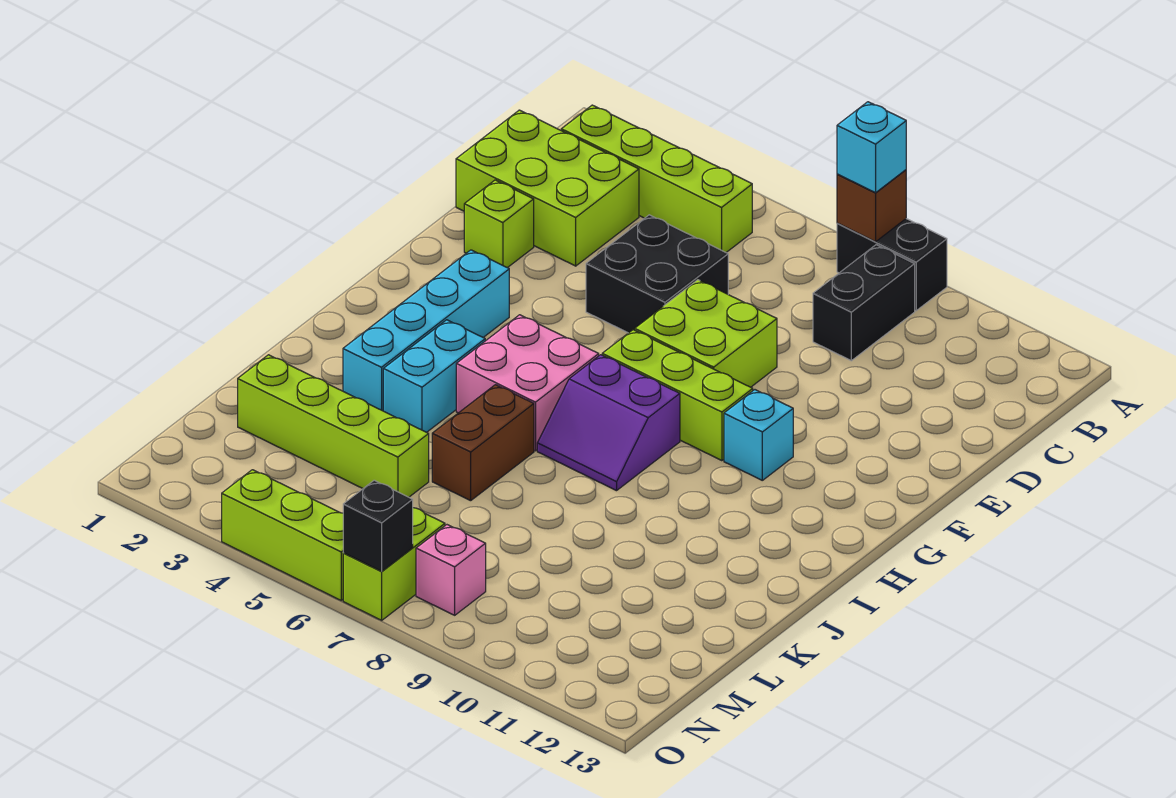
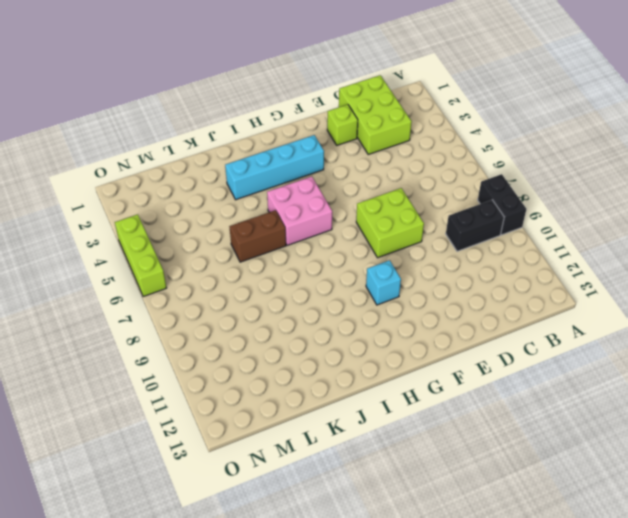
none -> lime 1x4 brick [561,105,752,252]
none -> black 2x2 brick [586,215,728,333]
none -> lime 1x3 brick [602,330,753,461]

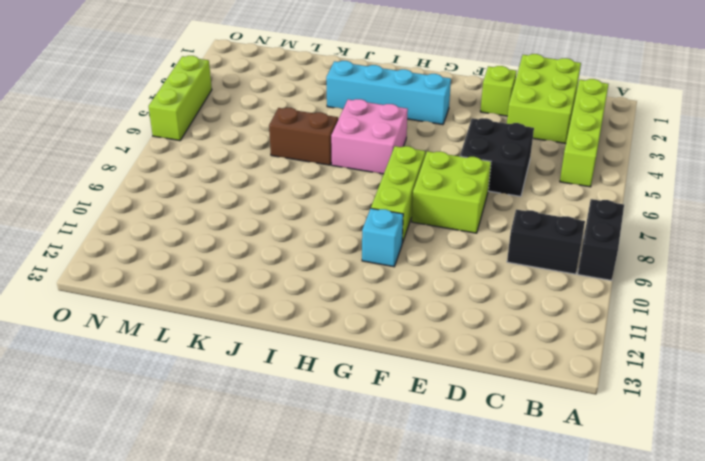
none -> purple 2x2 slope [537,355,680,491]
none -> cyan 1x2 brick [383,320,485,432]
none -> lime 1x4 brick [238,355,429,497]

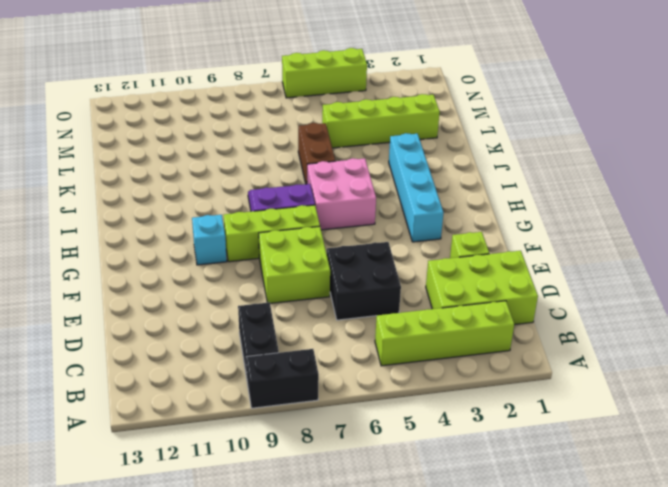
none -> cyan 1x2 brick [383,320,485,432]
none -> lime 1x2 brick [343,508,445,620]
none -> pink 1x1 brick [416,525,486,615]

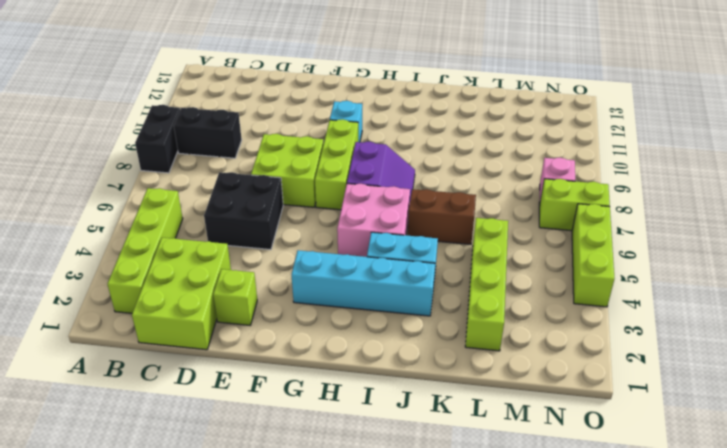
none -> brown 1x1 brick [837,170,906,242]
none -> black 1x1 brick [343,480,413,571]
none -> cyan 1x1 brick [837,102,906,193]

